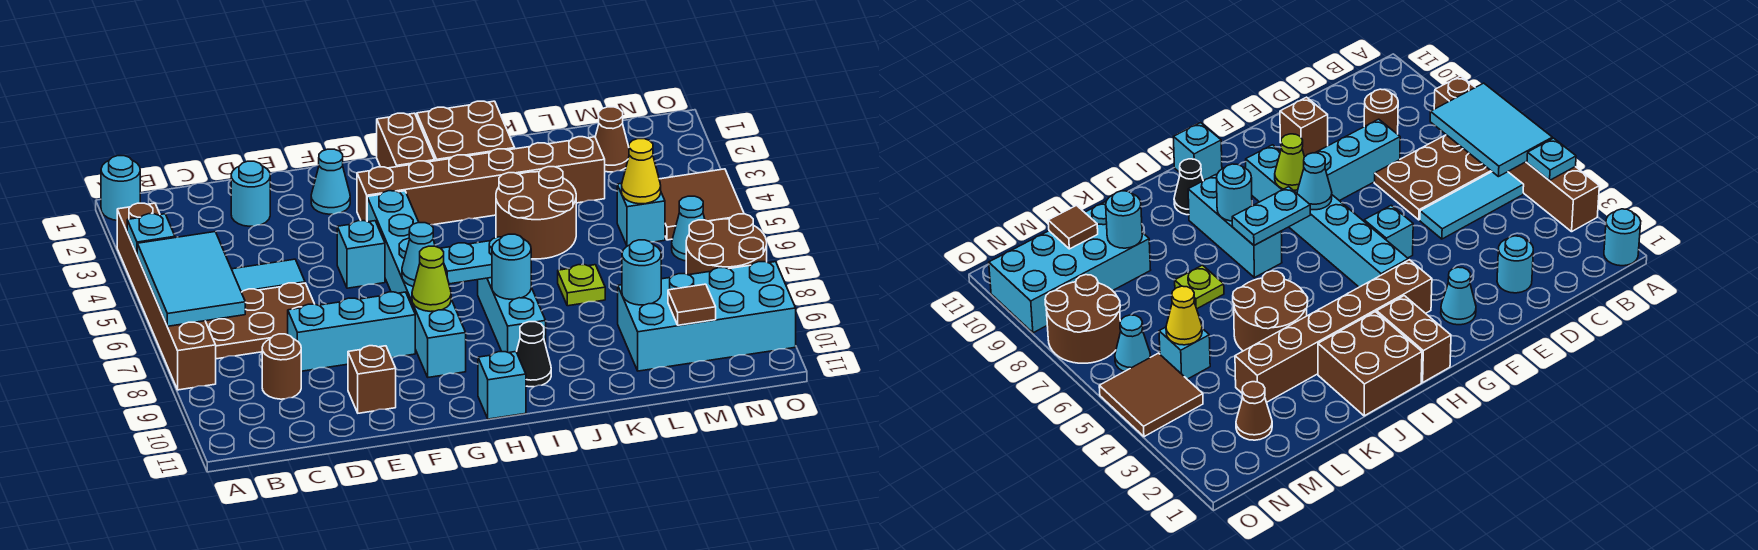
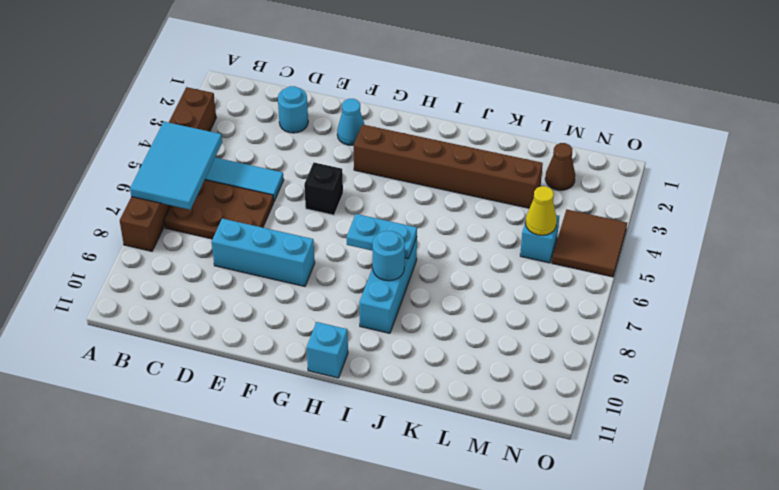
black 1x1 brick [304,163,343,215] -> cyan 1x1 brick [337,221,385,288]
none -> cyan 1x1 round brick [101,156,140,220]
none -> brown 1x1 round brick [262,334,301,399]
none -> brown 1x1 brick [348,346,396,413]
none -> cyan 1x6 brick [367,191,466,377]

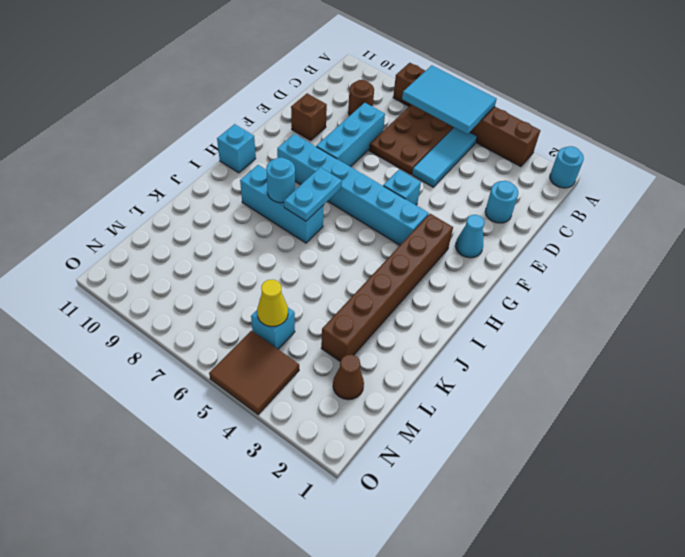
none -> brown 1x2 brick [377,113,435,168]
none -> brown 2x2 brick [417,101,515,161]
none -> black 1x1 cone [516,322,551,387]
none -> brown 2x2 round brick [496,167,576,259]

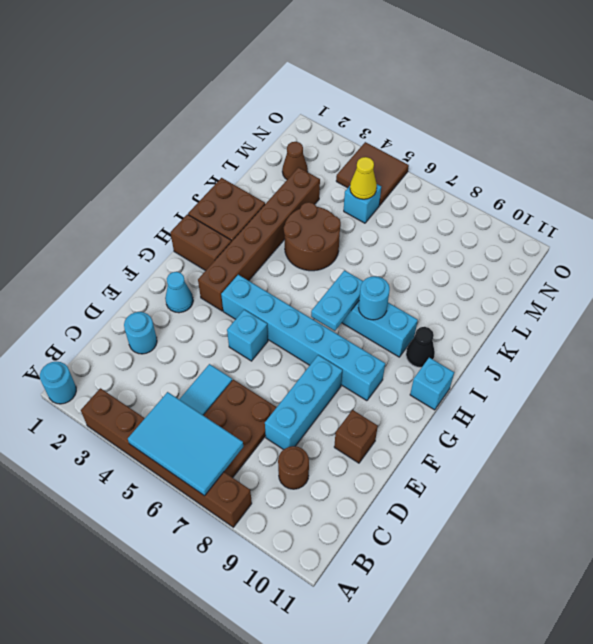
none -> lime 1x1 plate [558,265,605,306]
none -> cyan 2x4 brick [618,262,796,371]
none -> cyan 1x1 cone [672,196,705,261]
none -> brown 2x2 round brick [686,214,767,275]

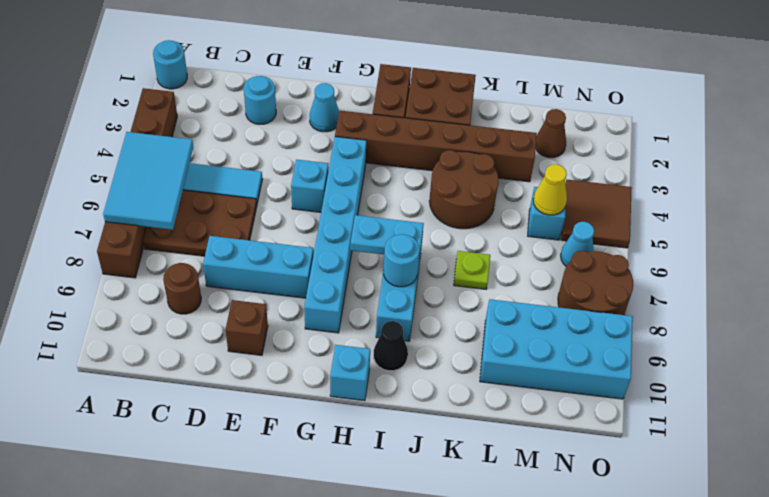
none -> cyan 1x1 plate [127,214,175,254]
none -> cyan 1x1 cone [402,223,435,287]
none -> lime 1x1 cone [412,246,451,312]
none -> cyan 1x1 round brick [622,240,661,305]

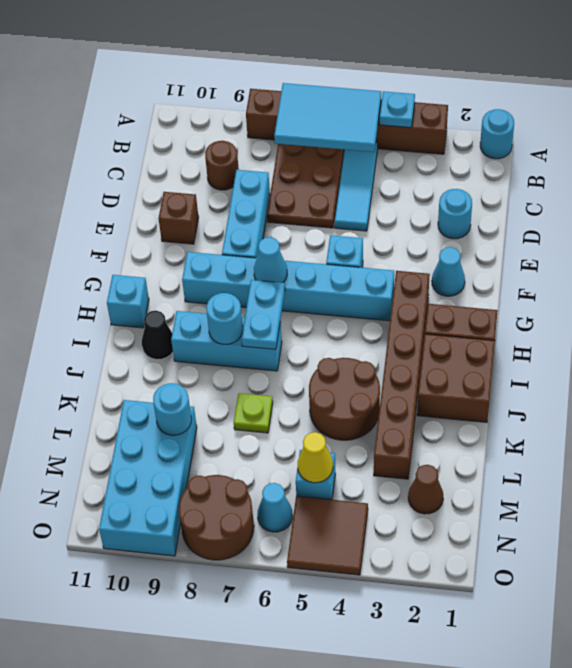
none -> lime 1x1 cone [412,246,451,312]
none -> brown 1x1 tile [668,284,716,325]

